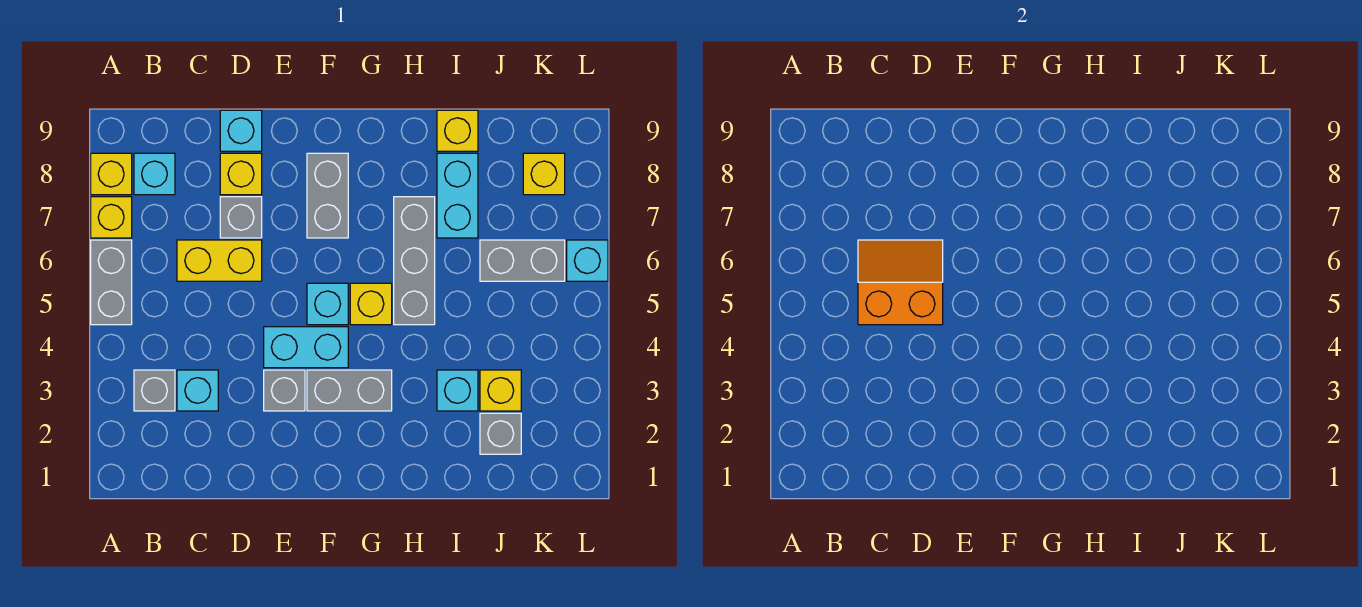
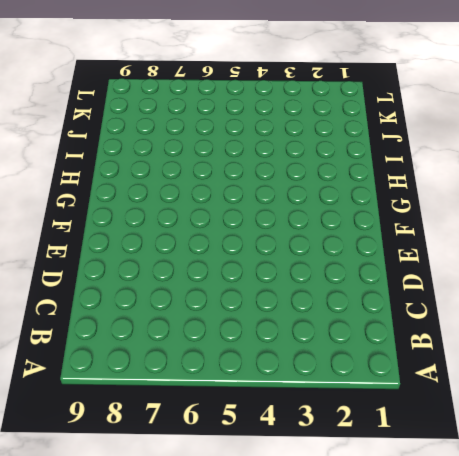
none -> grey 1x2 brick [91,240,132,325]
none -> yellow 1x1 brick [91,197,132,238]
none -> yellow 1x1 brick [91,153,132,195]

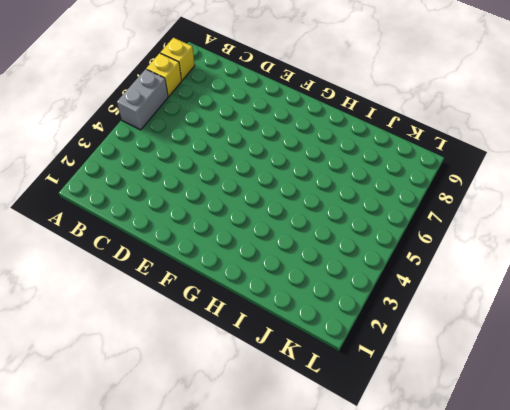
none -> grey 1x1 brick [134,370,175,411]
none -> cyan 1x1 brick [134,153,175,195]
none -> cyan 1x1 brick [177,370,218,411]

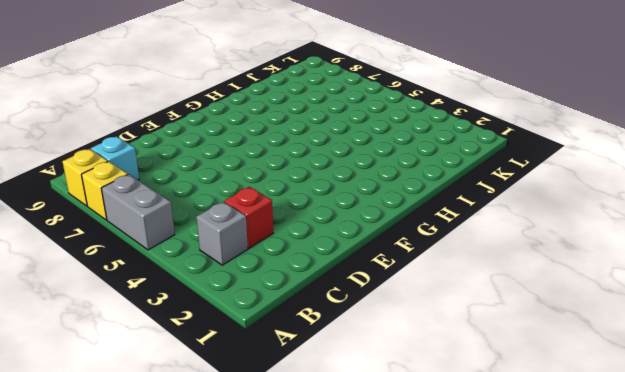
red 1x1 brick [224,187,273,248] -> cyan 1x1 brick [177,370,218,411]
none -> yellow 1x2 brick [177,240,262,281]
none -> grey 1x1 brick [220,197,262,238]
none -> yellow 1x1 brick [220,153,262,195]

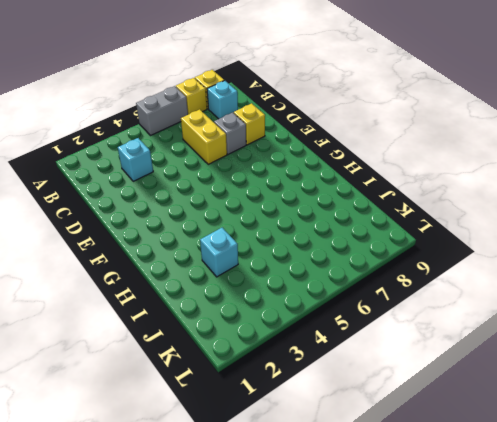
none -> grey 1x1 brick [134,370,175,411]
none -> cyan 1x1 brick [220,110,262,151]
none -> grey 1x1 brick [264,370,305,411]

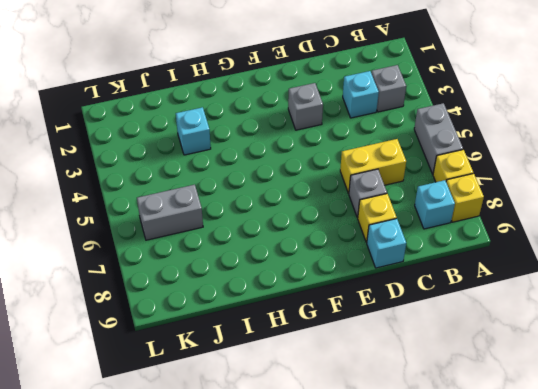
none -> cyan 1x2 brick [264,327,348,368]
none -> grey 1x2 brick [307,370,392,411]
none -> cyan 1x1 brick [307,283,348,325]

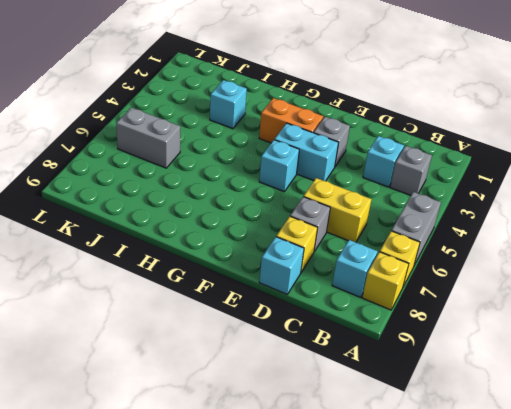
orange 1x2 brick [259,98,323,143] -> grey 1x2 brick [307,370,392,411]
none -> grey 1x2 brick [307,153,348,238]
none -> yellow 1x1 brick [350,283,392,325]
none -> grey 1x3 brick [394,197,435,325]

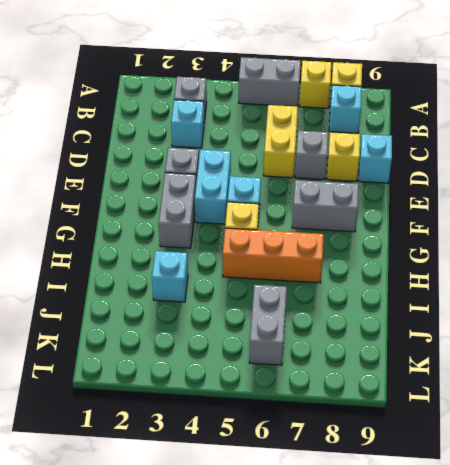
orange 1x3 brick [223,228,324,283] -> grey 1x3 brick [394,197,435,325]
none -> cyan 1x2 brick [437,153,478,238]
none -> yellow 1x1 brick [437,110,478,151]
none -> grey 1x1 brick [480,413,521,454]

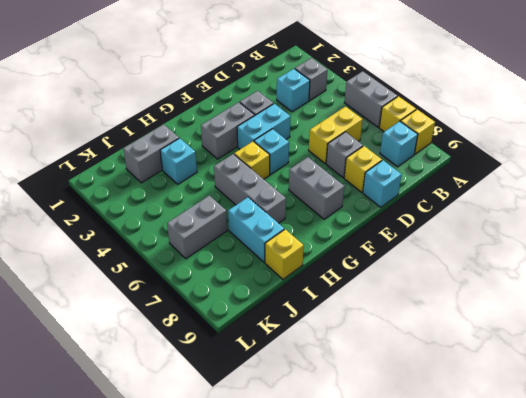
grey 1x2 brick [123,124,179,183] -> grey 1x1 brick [480,413,521,454]
none -> yellow 1x1 brick [480,370,521,411]
none -> yellow 1x1 brick [523,153,565,195]
none -> cyan 1x1 brick [567,240,608,281]

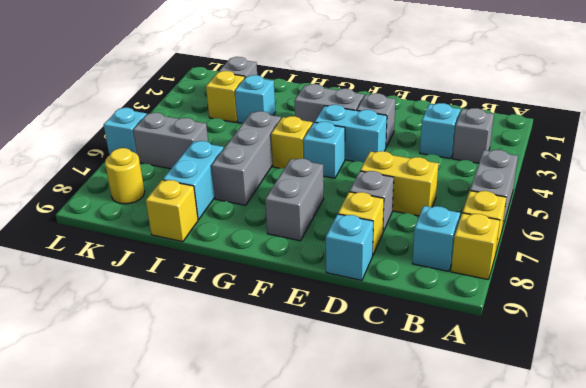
yellow 1x1 round brick [105,148,145,204] -> yellow 1x1 brick [523,153,565,195]
none -> orange 2x2 slope [858,240,943,325]

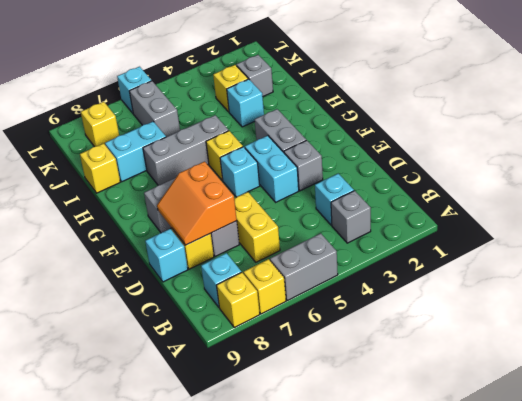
orange 2x2 slope [157,162,237,245] -> orange 2x2 slope moved to [858,240,943,325]

